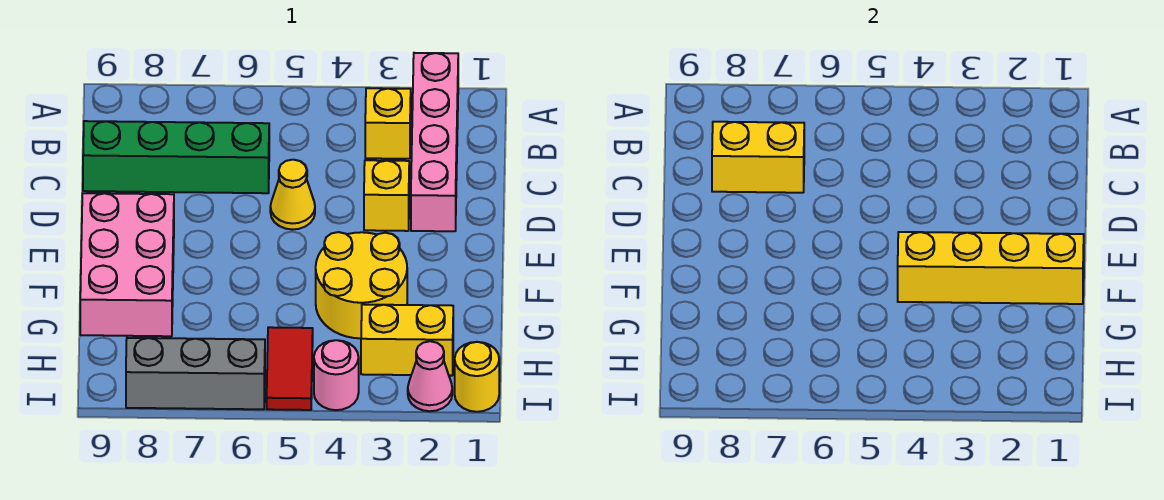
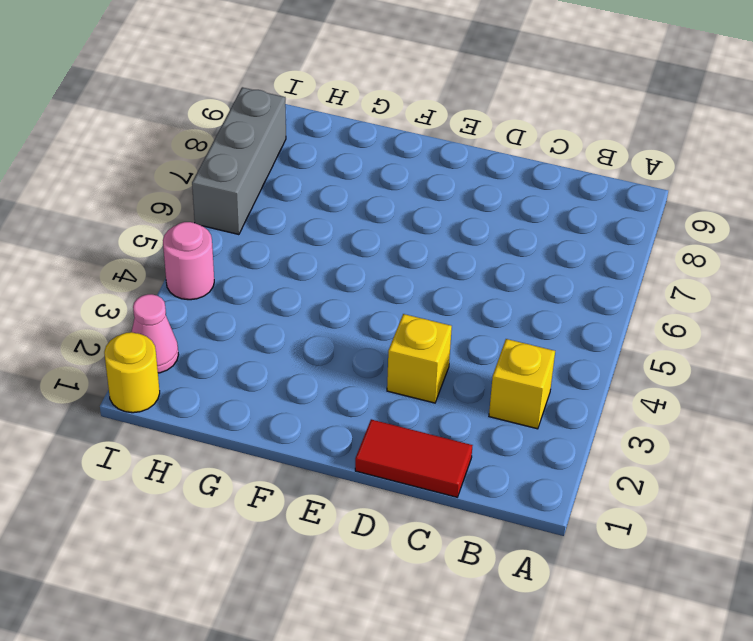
red 1x2 tile [355,419,473,497] -> red 1x2 tile moved to [267,327,313,410]
none -> pink 1x4 brick [411,53,458,231]
none -> green 1x4 brick [83,121,269,193]
none -> yellow 1x1 cone [270,160,315,230]

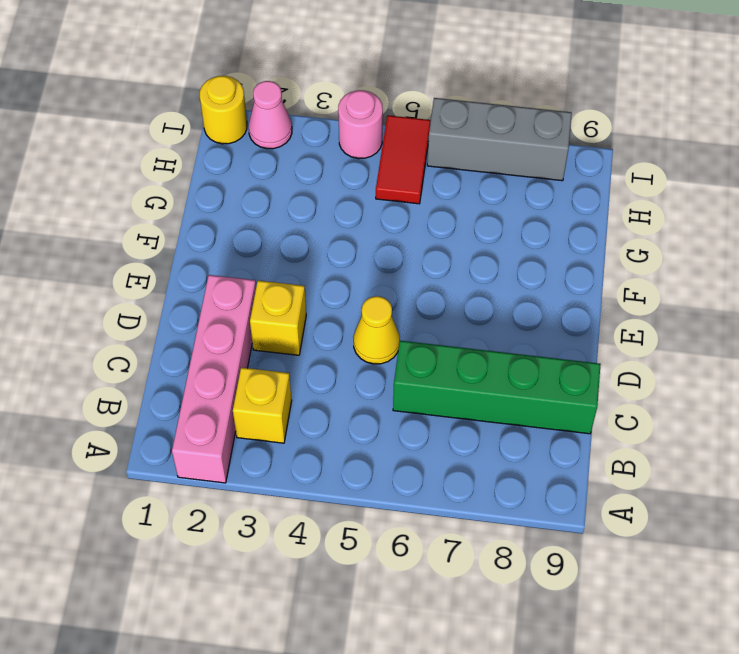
none -> pink 2x3 brick [80,193,174,336]
none -> yellow 2x2 round brick [316,232,407,338]
none -> yellow 1x2 brick [361,304,453,376]

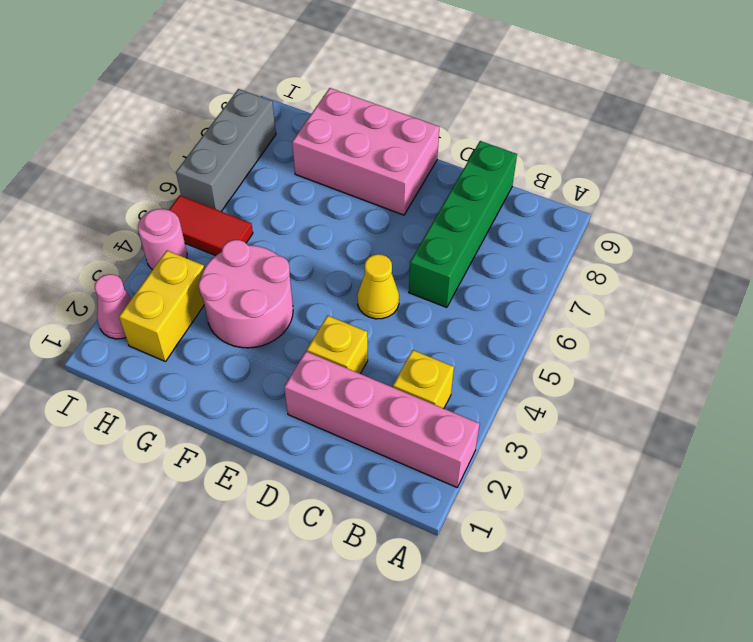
pink 2x2 round brick [199,240,293,348] -> yellow 2x2 round brick [316,232,407,338]
none -> yellow 1x1 round brick [455,342,499,412]
none -> yellow 1x2 brick [712,122,804,193]
none -> yellow 1x4 brick [898,232,1084,304]

